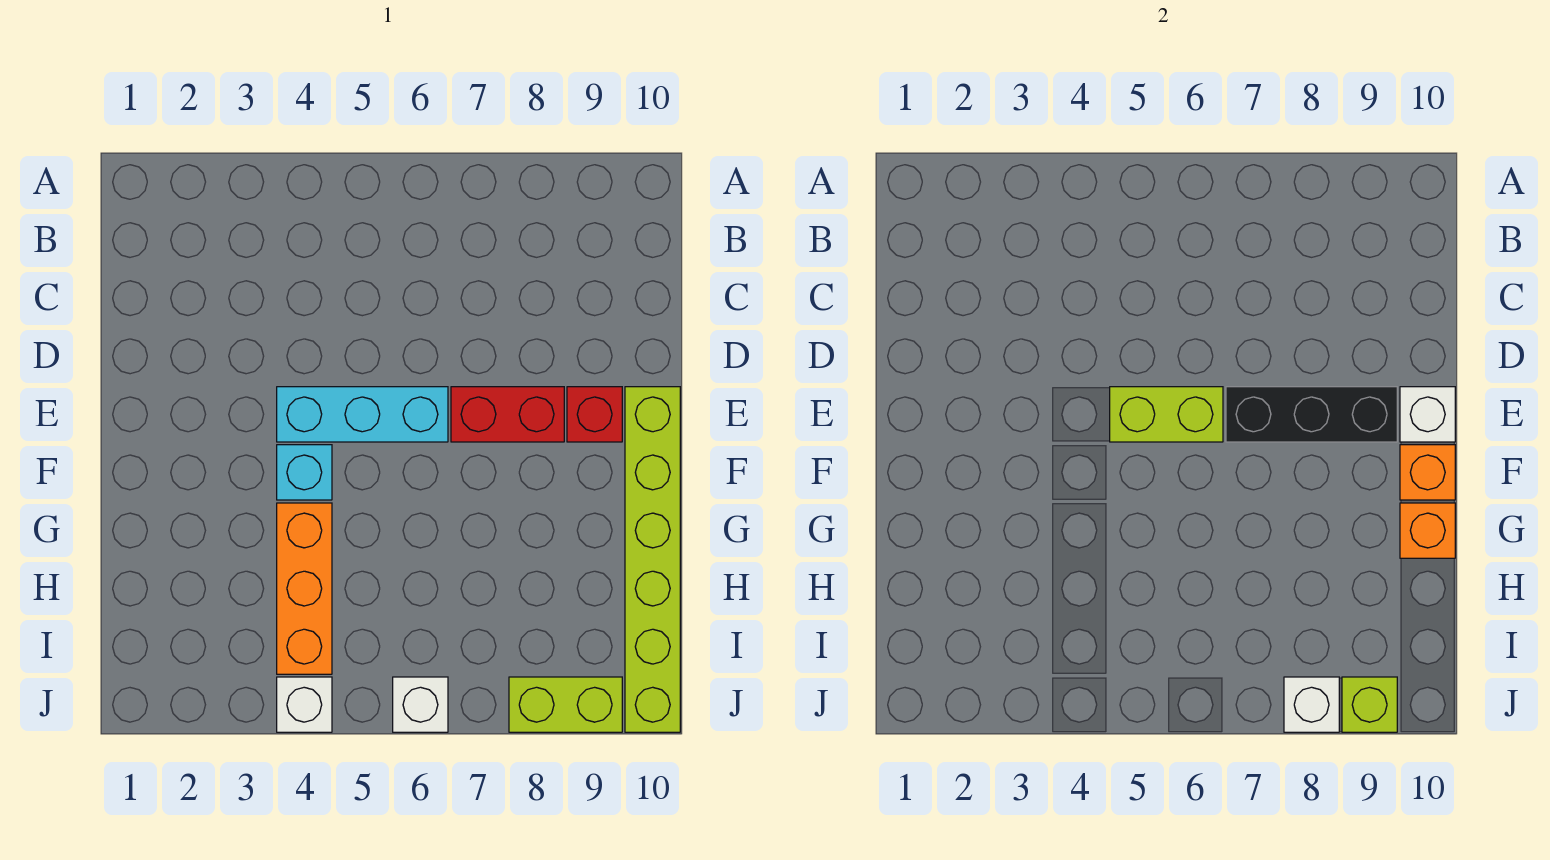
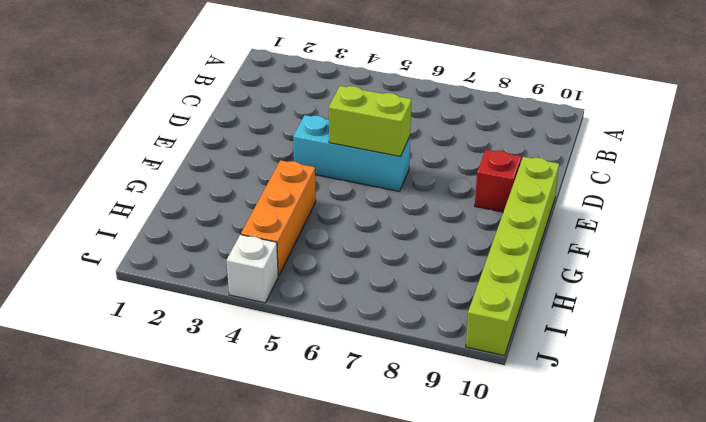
none -> red 1x2 brick [451,387,564,442]
none -> cyan 1x1 brick [277,445,332,500]
none -> white 1x1 brick [393,677,448,732]

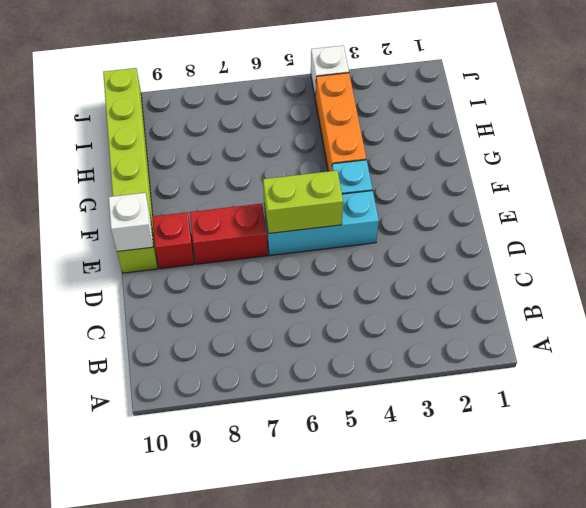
none -> white 1x1 brick [393,677,448,732]
none -> lime 1x2 brick [509,677,622,732]
none -> black 1x3 brick [1226,387,1397,442]

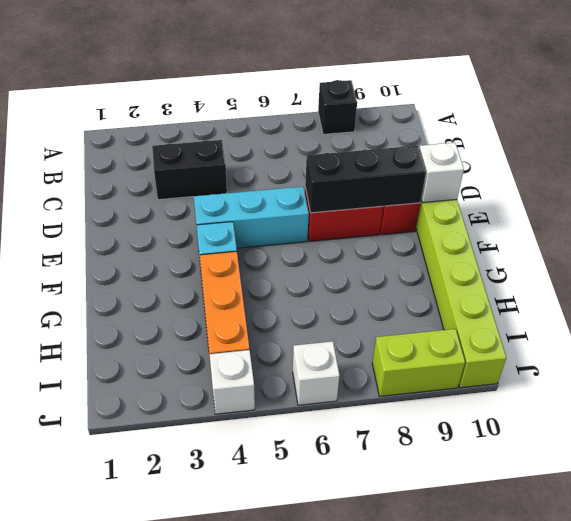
black 1x1 brick [318,80,357,134] -> none
black 1x2 brick [152,140,227,200] -> none
none -> lime 1x2 brick [1110,387,1223,442]
none -> orange 1x1 brick [1400,445,1455,500]
none -> orange 1x1 brick [1400,503,1455,558]

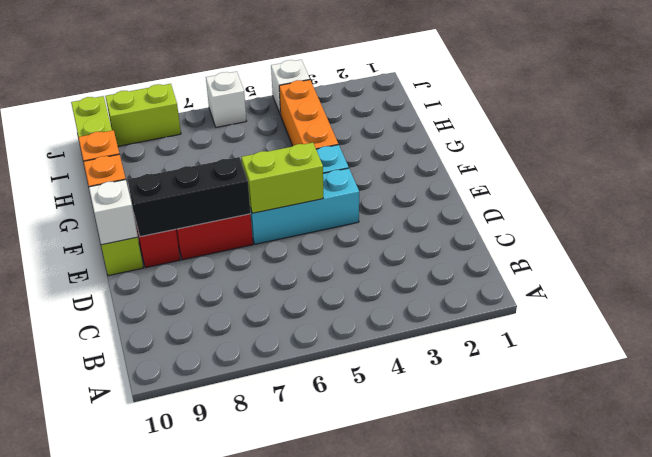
none -> white 1x1 brick [1284,677,1339,732]
none -> lime 1x1 brick [1342,677,1397,732]

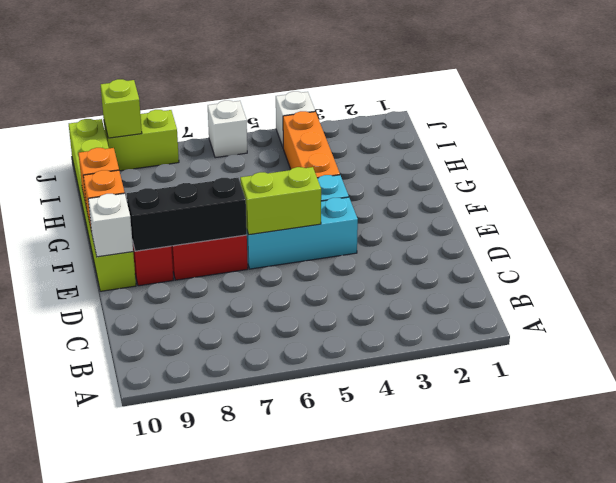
none -> white 1x1 brick [1284,677,1339,732]

